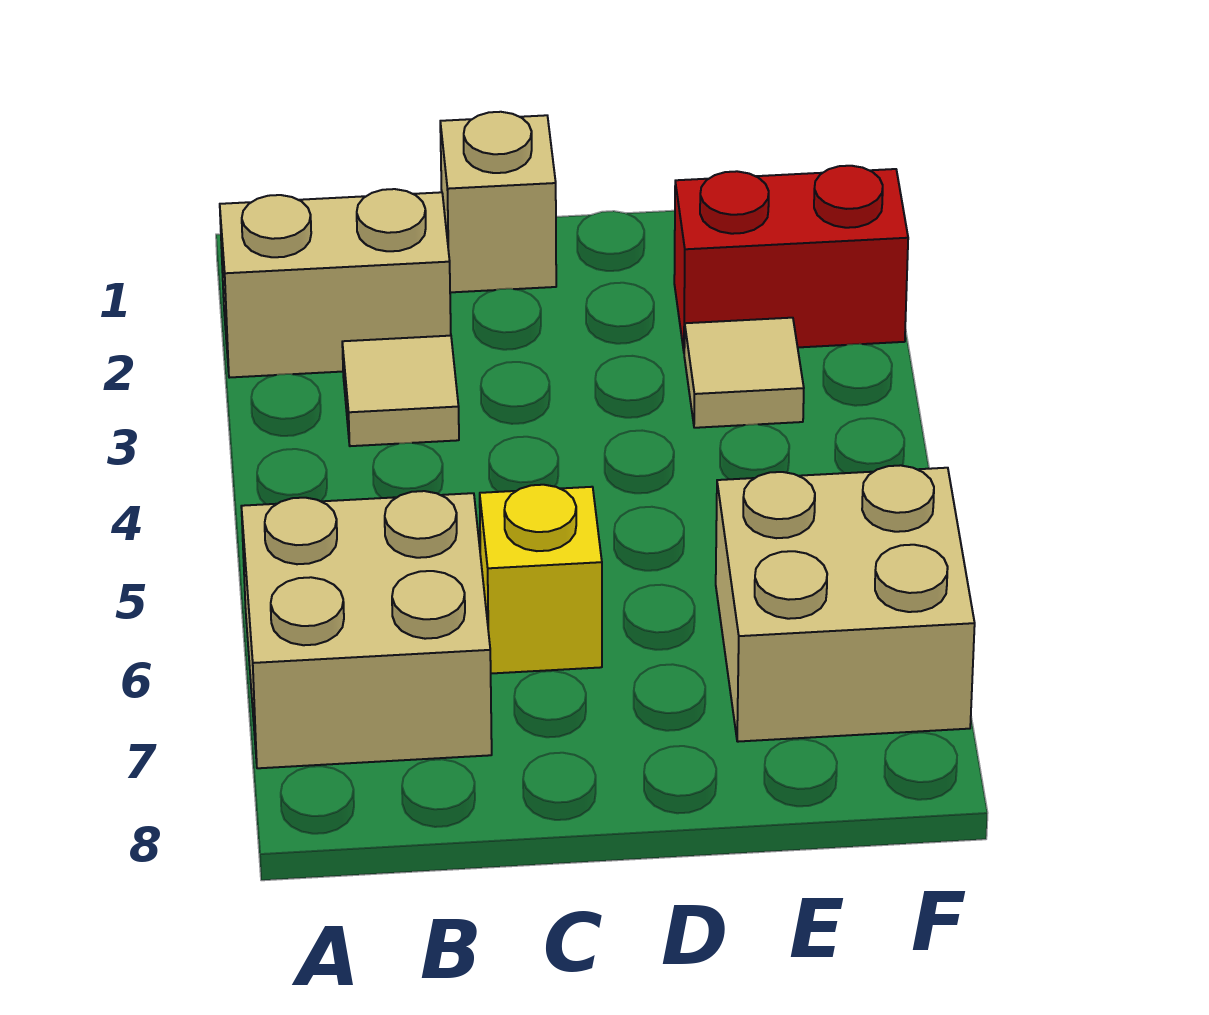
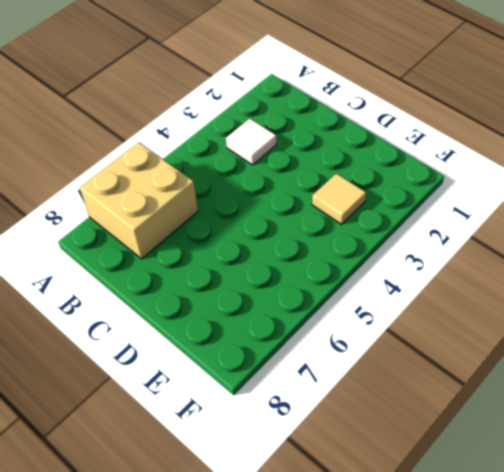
white 1x1 tile [226,119,276,165] -> tan 1x1 tile [342,336,459,446]
none -> tan 1x2 brick [220,189,451,378]
none -> tan 1x1 brick [440,112,556,292]

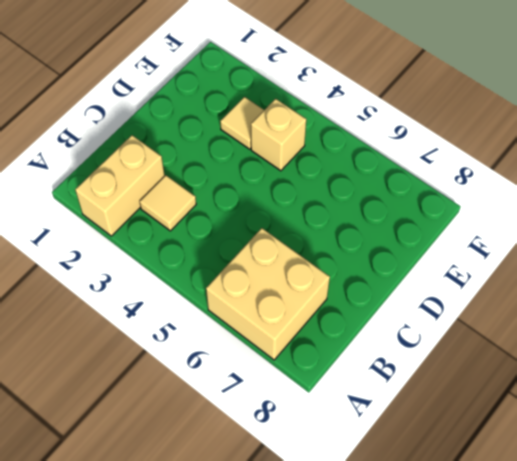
tan 1x1 brick [251,99,306,171] -> tan 1x1 brick moved to [440,112,556,292]
none -> yellow 1x1 brick [480,485,602,674]
none -> red 1x2 brick [674,166,908,350]

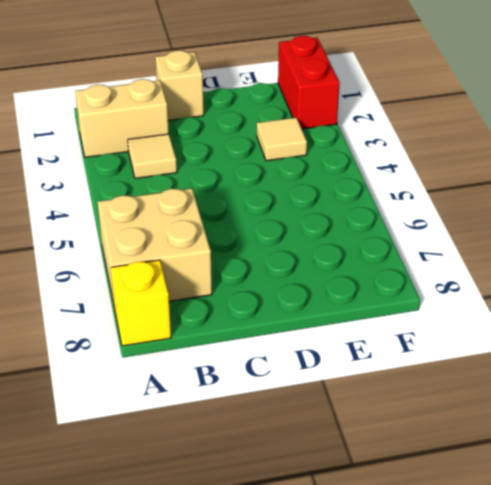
yellow 1x1 brick [111,260,171,346] -> yellow 1x1 brick moved to [480,485,602,674]
red 1x2 brick [278,36,340,129] -> red 1x2 brick turned to [674,166,908,350]
none -> tan 2x2 brick [716,465,975,742]

